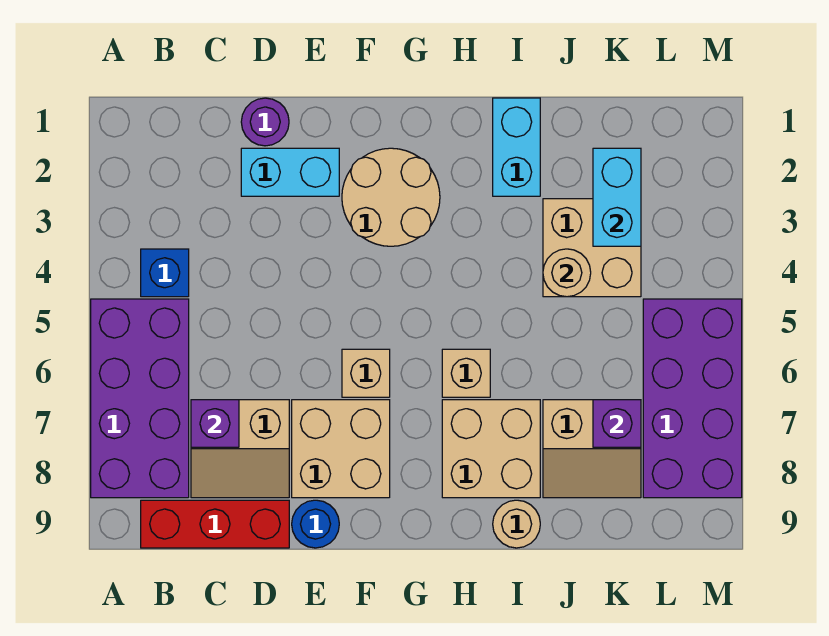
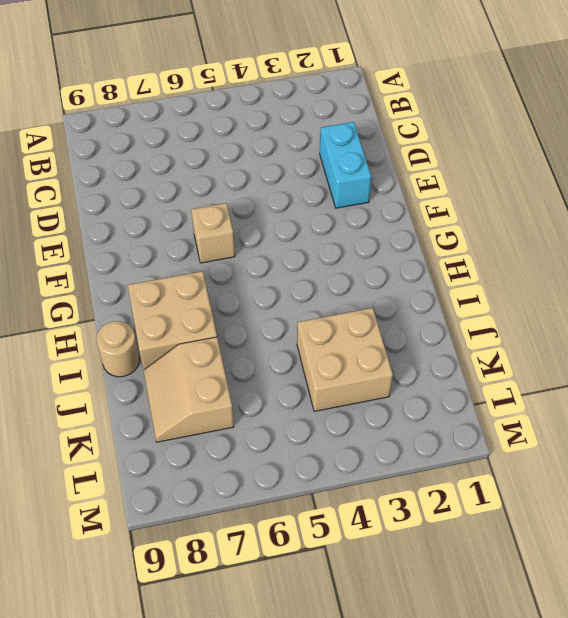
none -> purple 2x4 brick [91,299,189,498]
none -> blue 1x1 brick [141,249,189,297]
none -> red 1x3 brick [141,500,289,548]

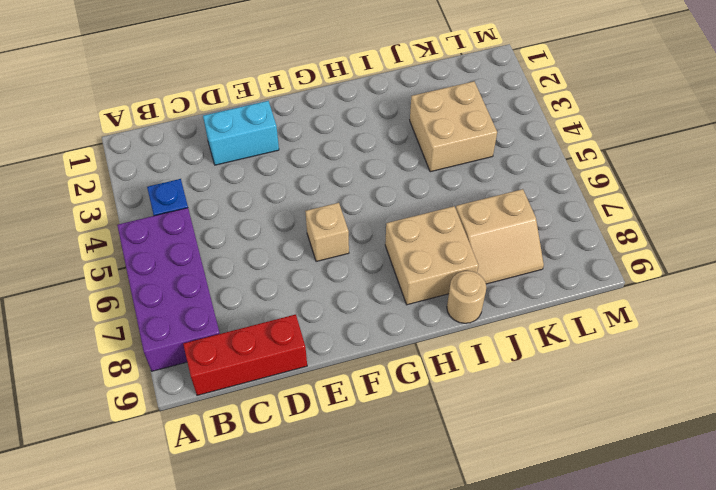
none -> tan 2x2 slope [191,400,289,498]
none -> purple 1x1 round brick [241,98,289,146]
none -> tan 2x2 brick [292,400,390,498]

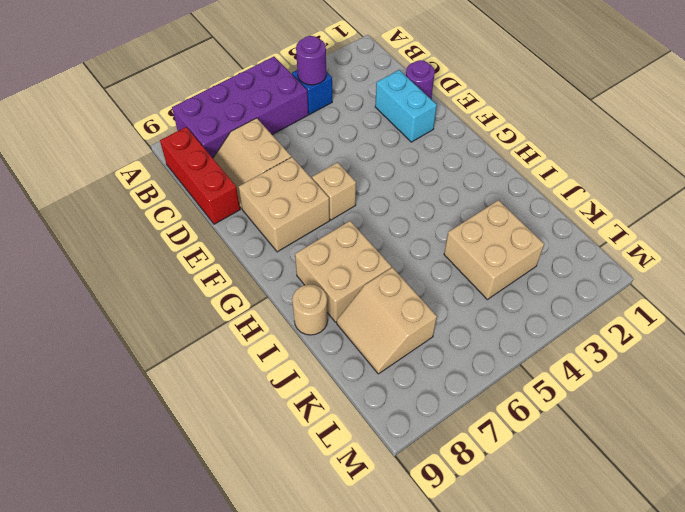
purple 1x1 round brick [296,36,326,85] -> none
none -> blue 1x1 round brick [292,500,339,548]
none -> tan 2x2 round brick [342,148,440,246]
none -> tan 1x1 brick [442,349,490,397]

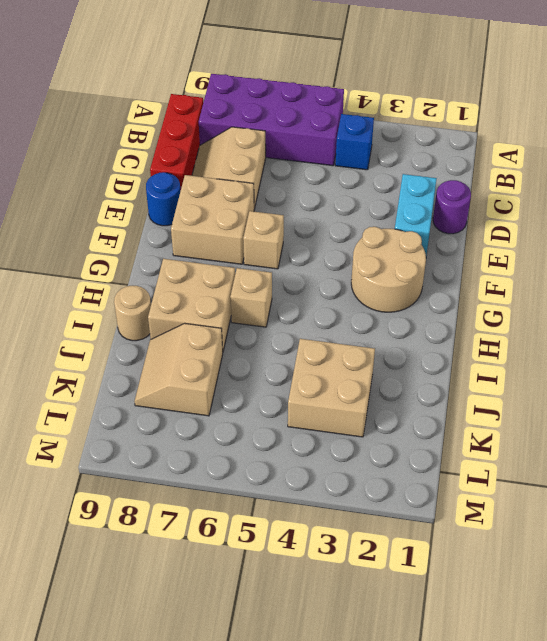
none -> cyan 1x2 brick [493,98,540,196]
none -> purple 2x4 brick [643,299,742,498]
none -> purple 1x1 brick [191,400,239,447]

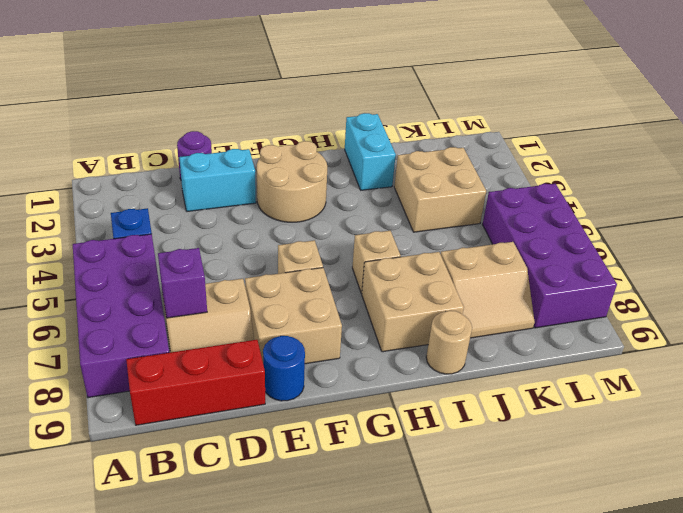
none -> tan 1x1 round brick [543,249,591,297]
none -> cyan 1x2 brick [593,148,641,246]
none -> purple 1x1 brick [593,400,641,447]

